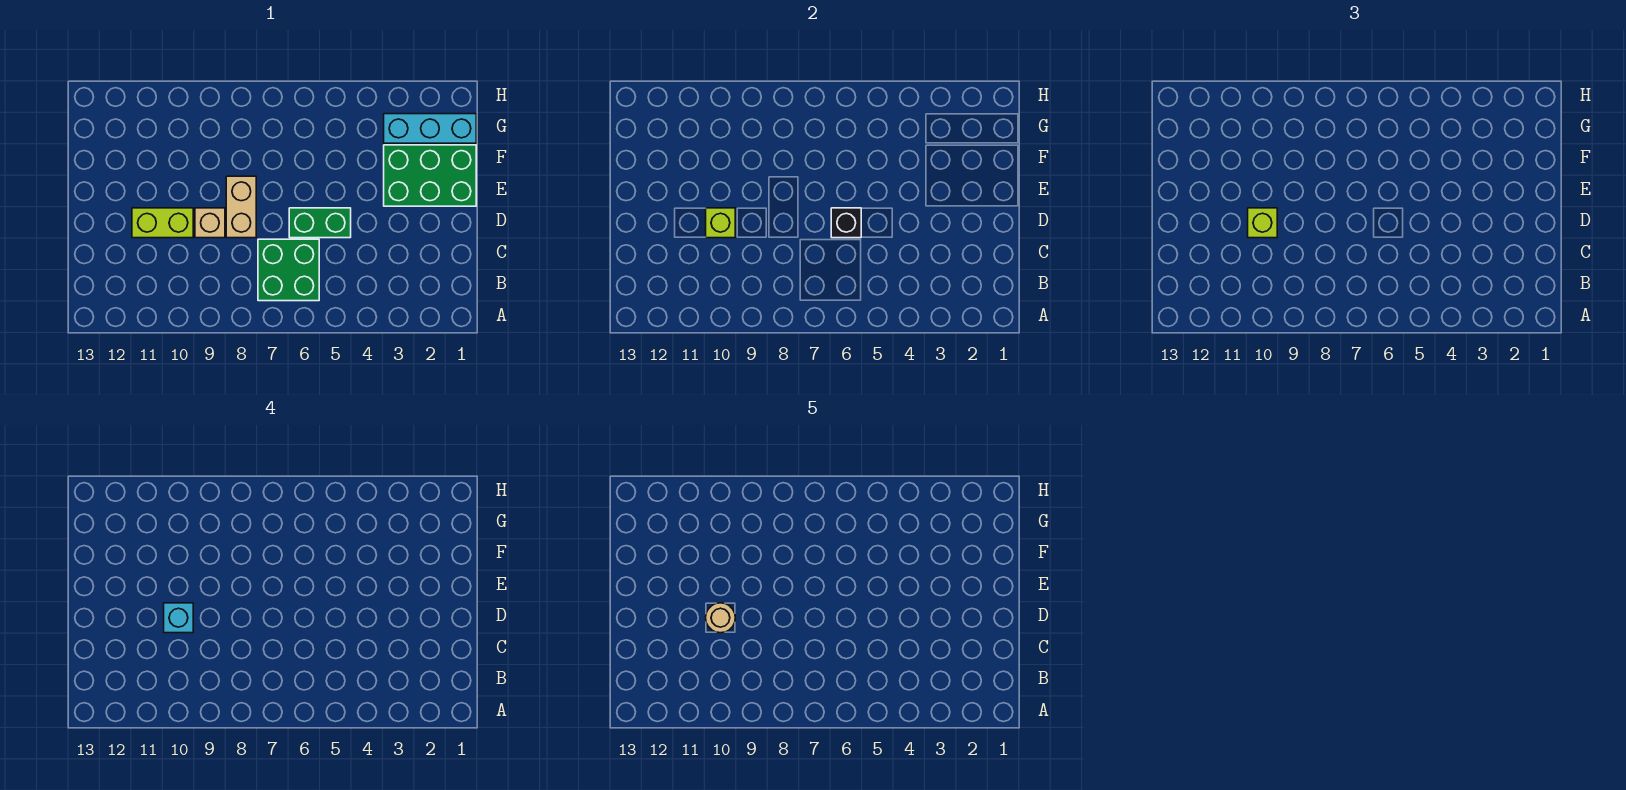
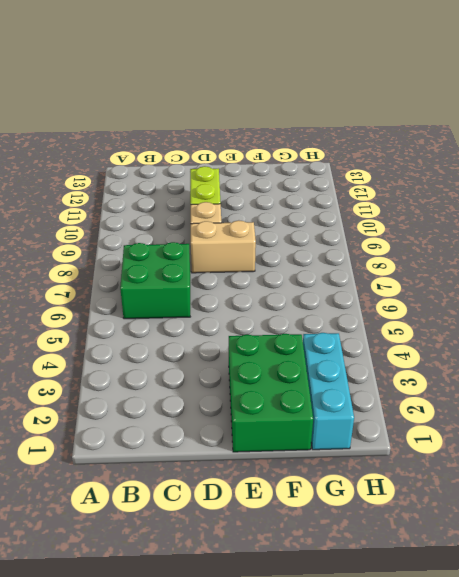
none -> green 1x2 brick [289,208,351,238]
none -> black 1x1 brick [831,208,861,238]
none -> lime 1x1 brick [706,208,735,238]

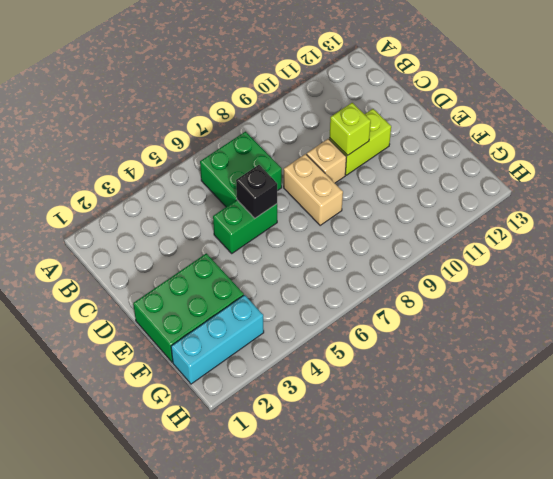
none -> lime 1x1 brick [1248,208,1277,238]
none -> cyan 1x1 brick [164,603,193,633]
none -> tan 1x1 round brick [706,603,735,633]

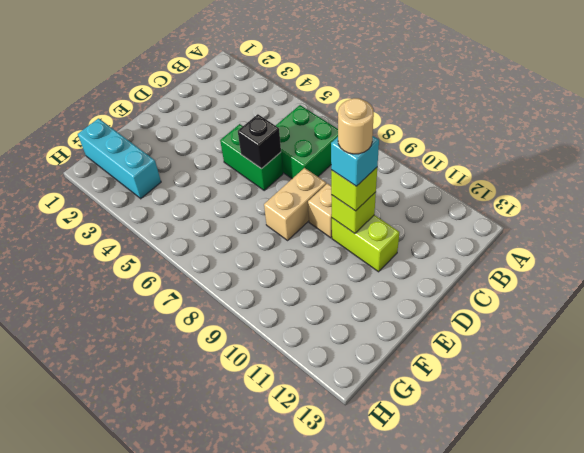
none -> green 2x3 brick [384,145,476,206]

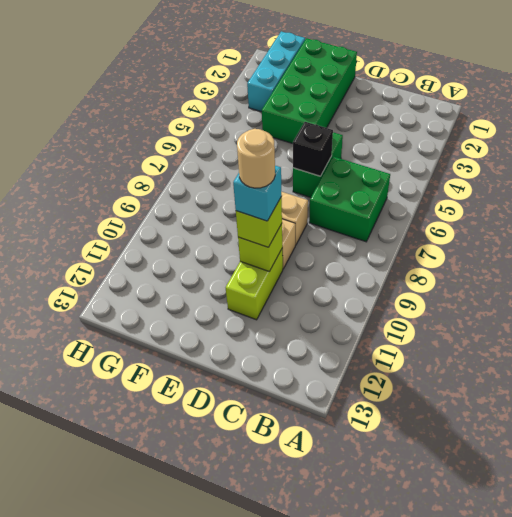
green 2x4 brick [262,38,357,144] -> green 2x3 brick [384,145,476,206]

